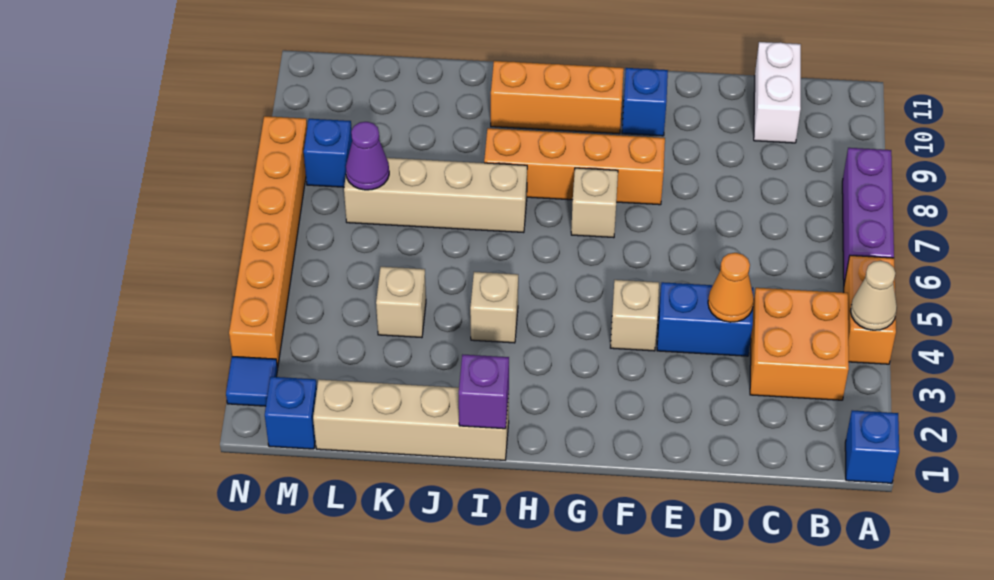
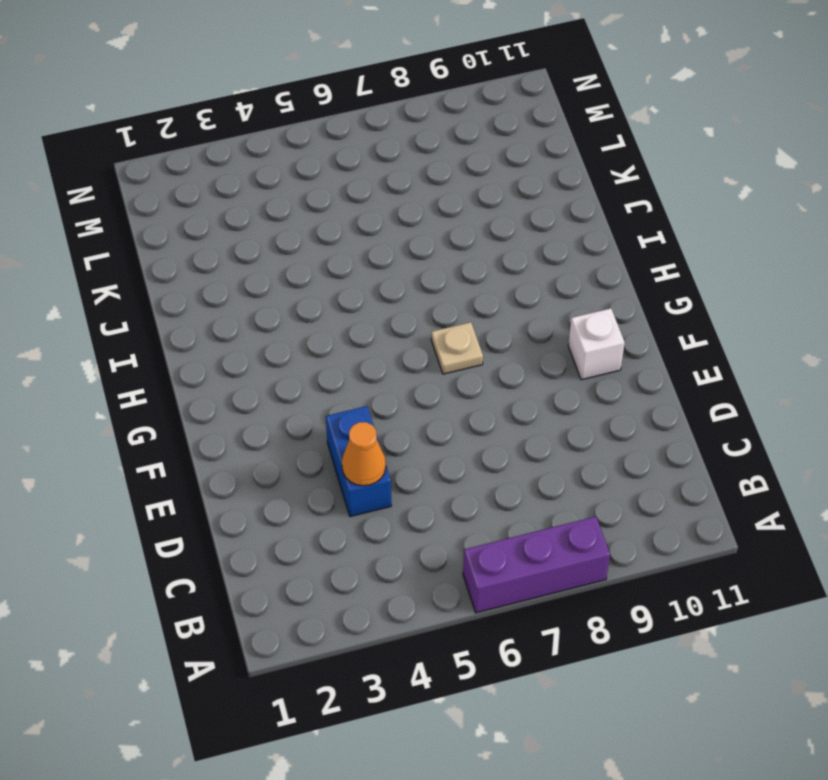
white 1x1 brick [568,308,625,380] -> blue 1x1 brick [622,68,668,136]
tan 1x1 plate [431,322,483,374] -> tan 1x1 brick [571,168,618,238]
none -> blue 1x1 brick [845,410,899,483]
none -> orange 1x2 brick [844,256,896,364]
none -> orange 2x2 brick [750,288,849,400]

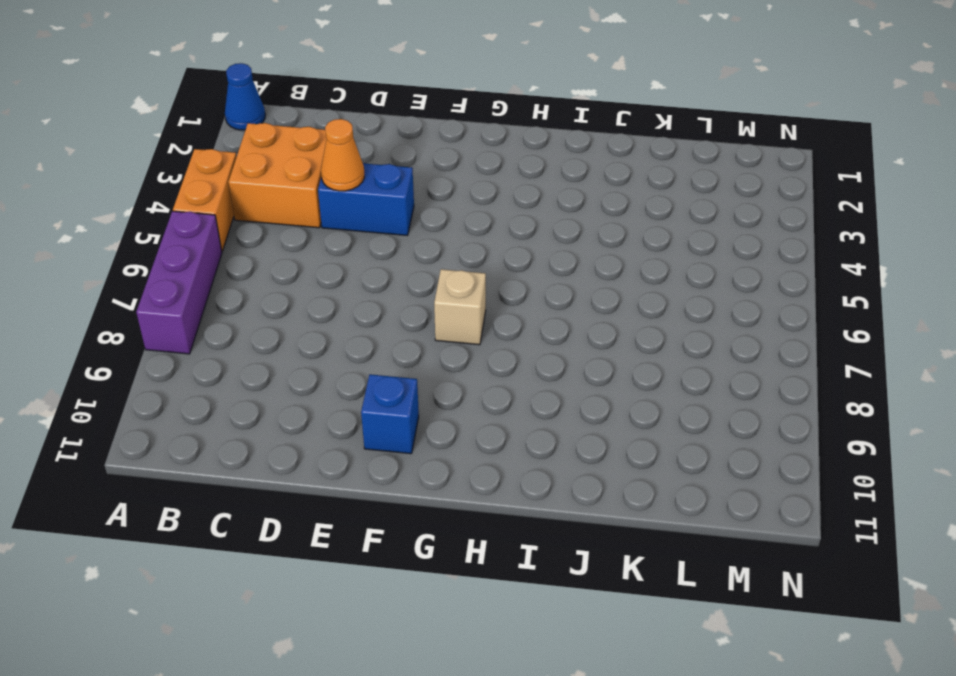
blue 1x1 cone [225,63,265,130] -> blue 1x1 brick [845,410,899,483]
none -> white 1x2 brick [754,42,801,143]
none -> tan 1x1 brick [610,280,659,351]
none -> orange 1x4 brick [484,128,665,205]

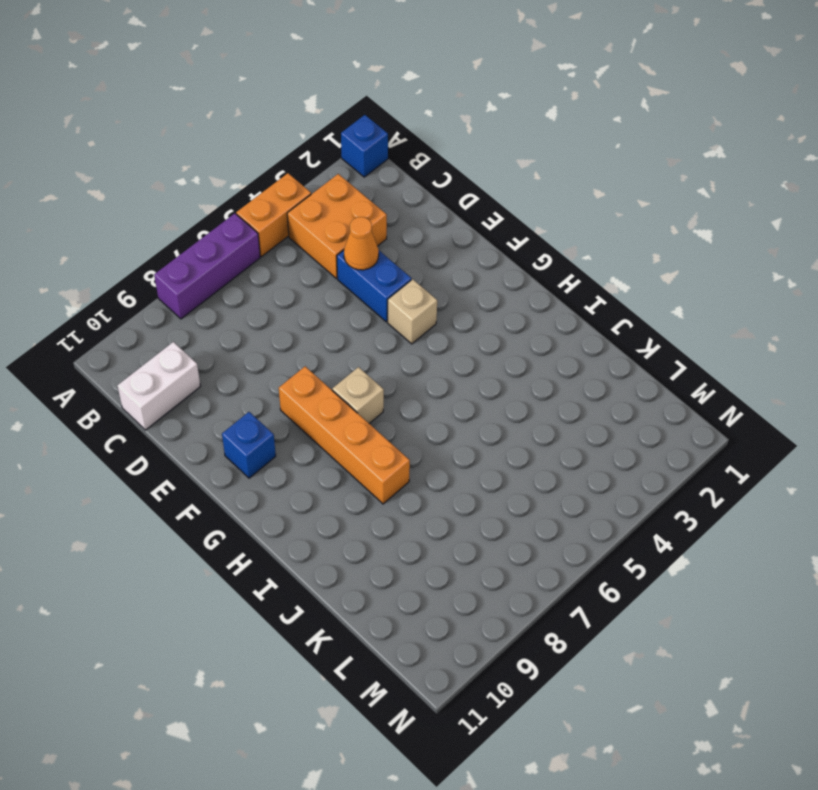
none -> orange 1x3 brick [491,61,624,134]
none -> tan 1x4 brick [313,379,509,460]
none -> tan 1x1 brick [470,272,518,343]

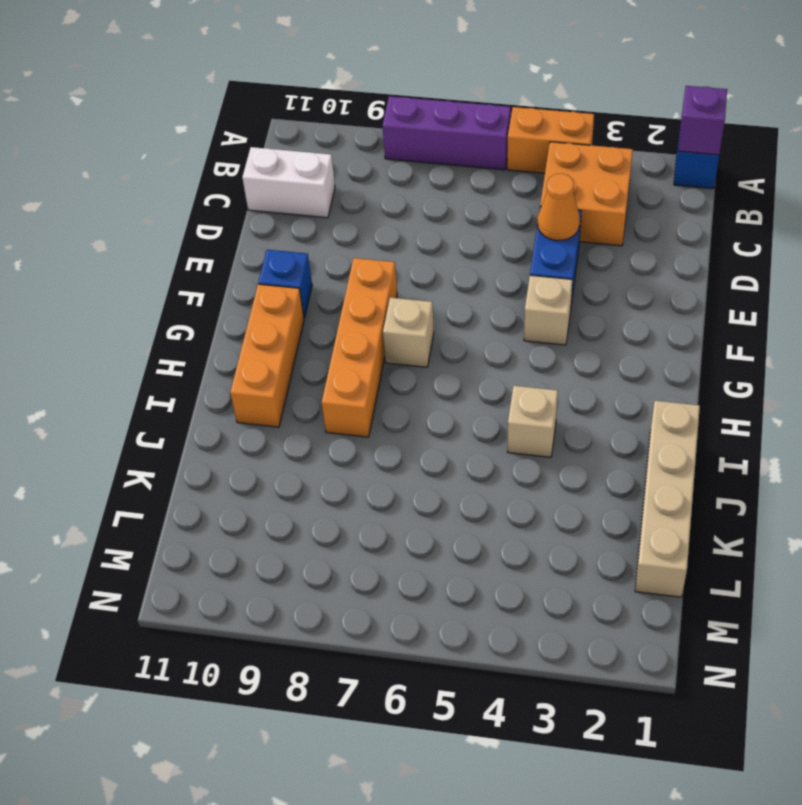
purple 1x1 brick [678,86,727,155] -> purple 1x1 brick moved to [459,355,509,429]
none -> tan 1x4 brick [344,158,527,233]
none -> tan 1x1 brick [376,267,426,338]
none -> blue 1x1 brick [265,377,317,449]

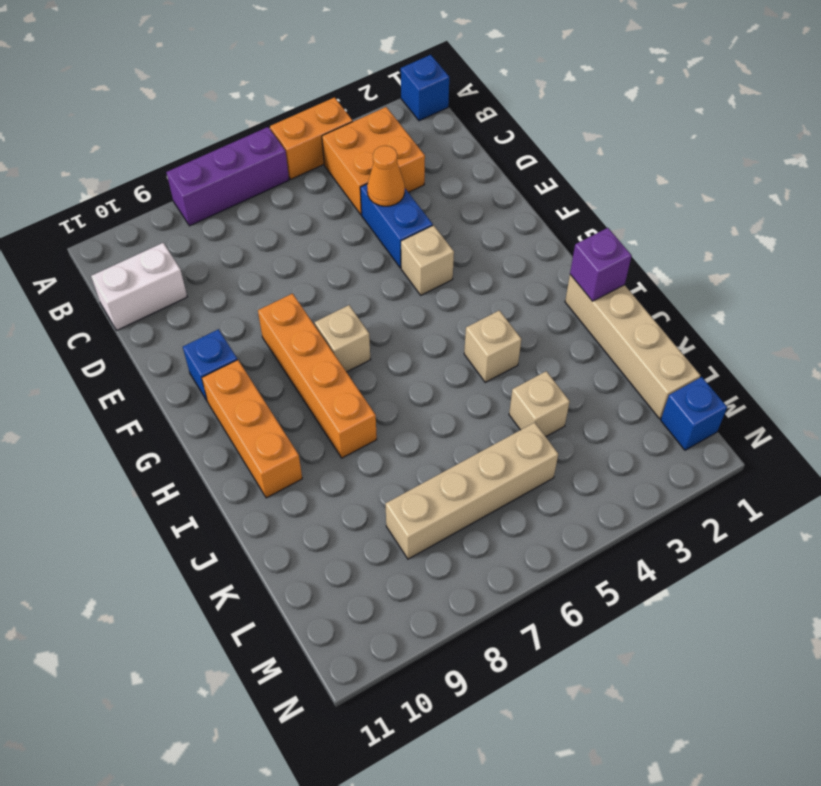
tan 1x4 brick [386,422,558,559] -> tan 1x4 brick turned to [344,158,527,233]
none -> blue 1x1 brick [304,119,352,187]
none -> blue 1x1 tile [226,357,278,406]
none -> orange 1x6 brick [229,116,307,368]

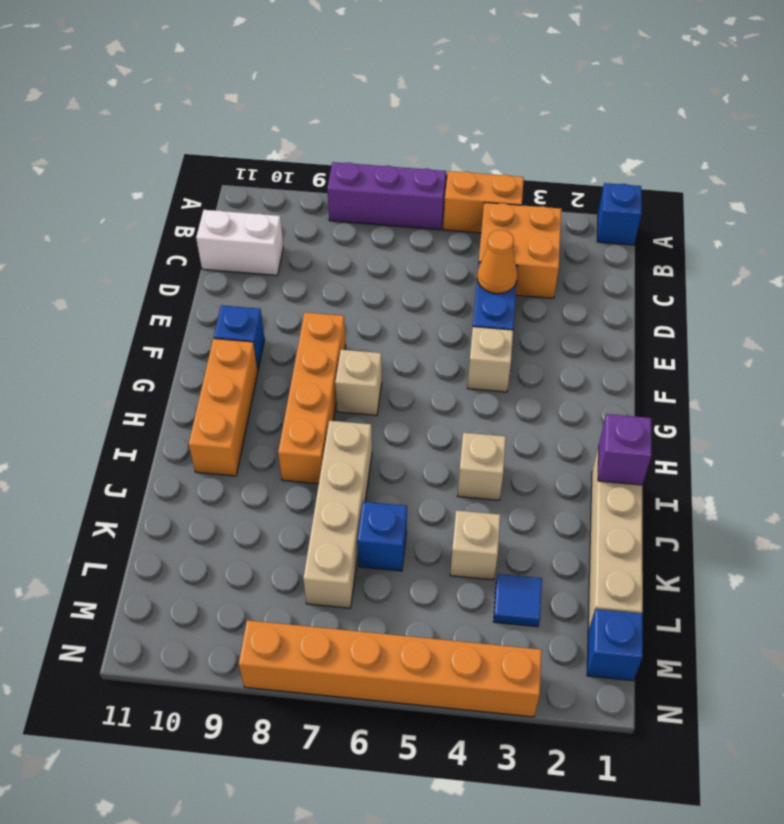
blue 1x1 brick [357,502,407,571] -> blue 1x1 brick moved to [304,119,352,187]
blue 1x1 tile [494,574,542,627] -> blue 1x1 tile moved to [226,357,278,406]
none -> tan 1x1 cone [850,261,897,330]
none -> purple 1x1 cone [346,122,389,190]

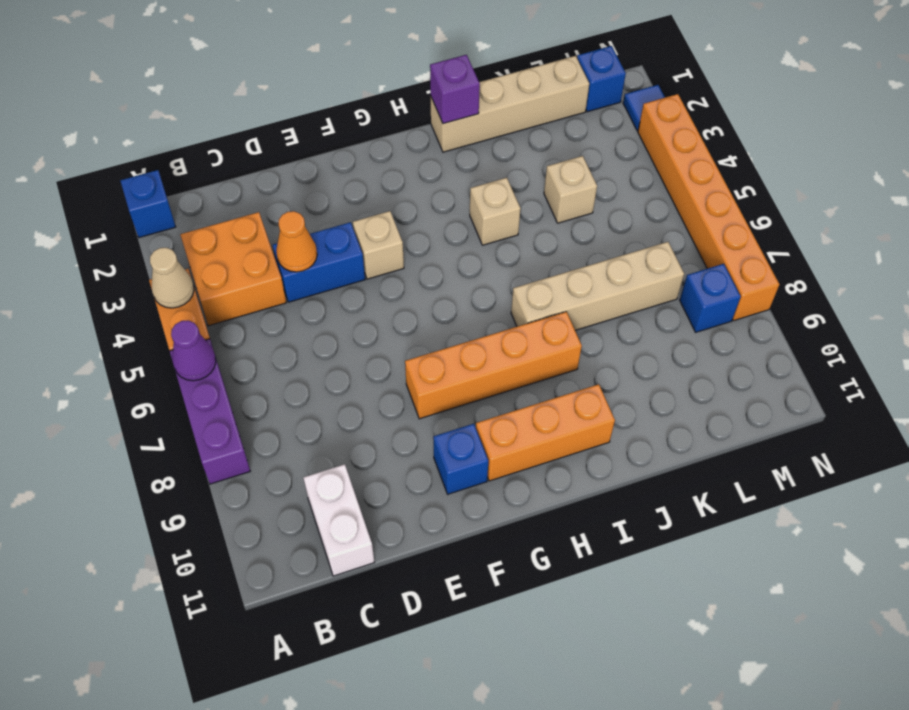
purple 1x1 cone [171,320,216,381] -> purple 1x1 cone moved to [346,122,389,190]
none -> tan 1x1 brick [571,168,618,238]

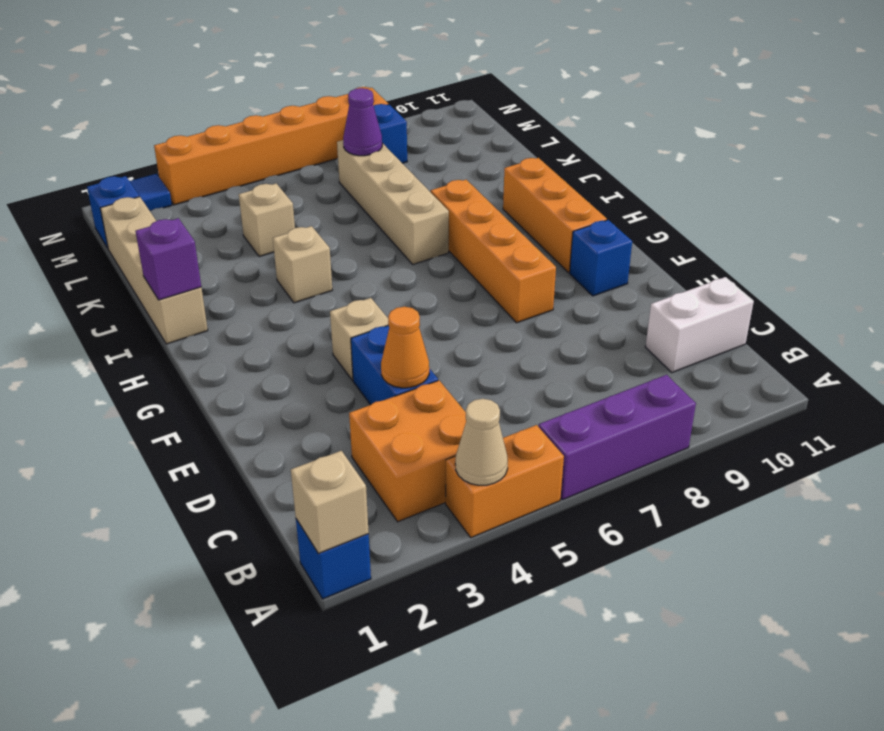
tan 1x1 brick [291,451,369,554] -> tan 1x1 brick moved to [571,168,618,238]

